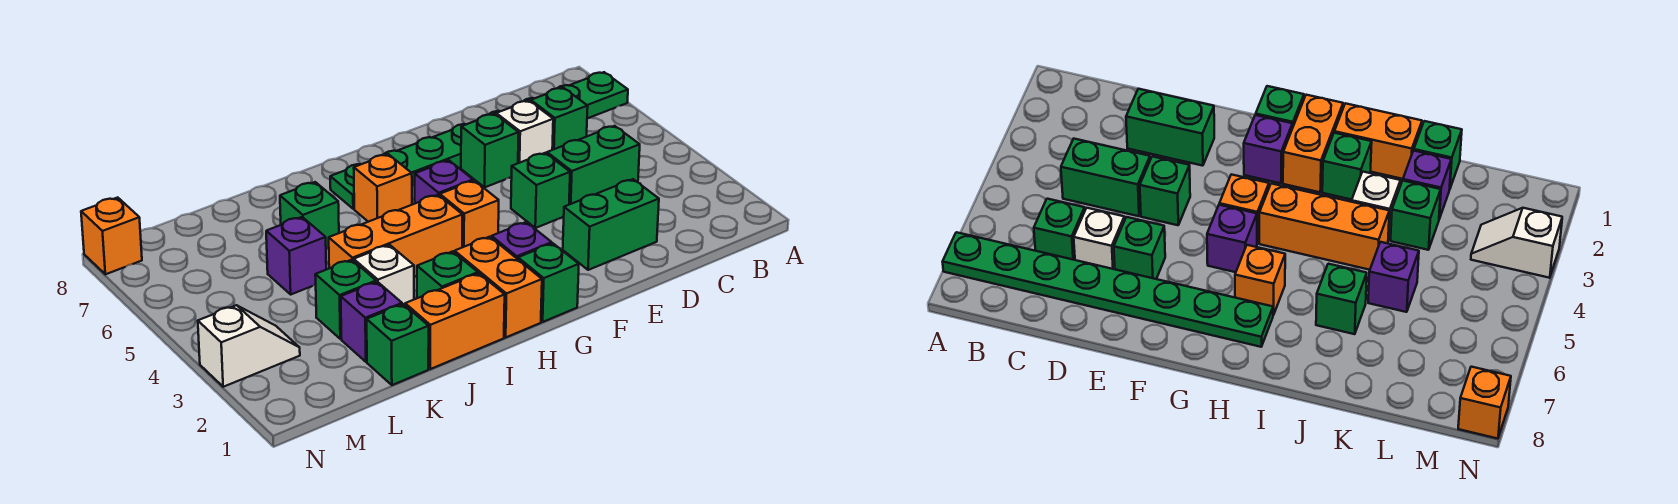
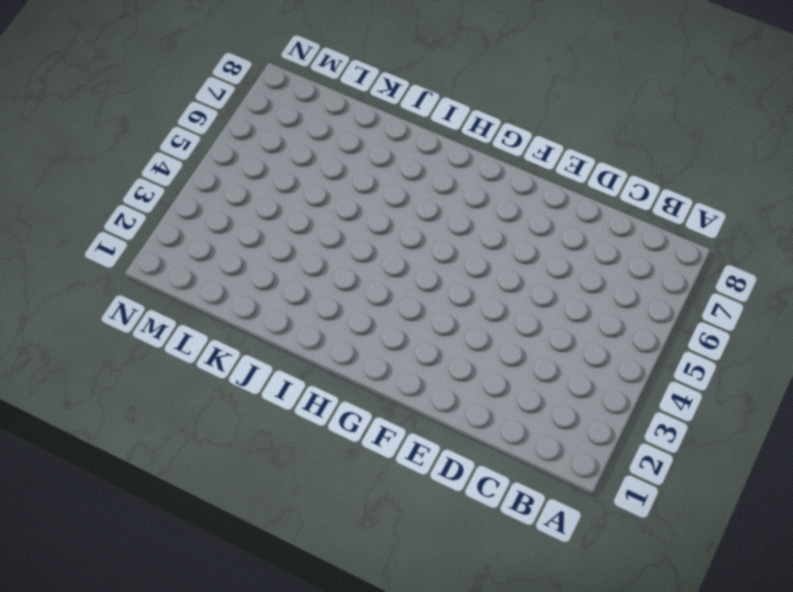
none -> green 1x8 plate [330,72,628,209]
none -> green 1x2 brick [547,126,640,205]
none -> green 1x1 brick [531,88,588,150]

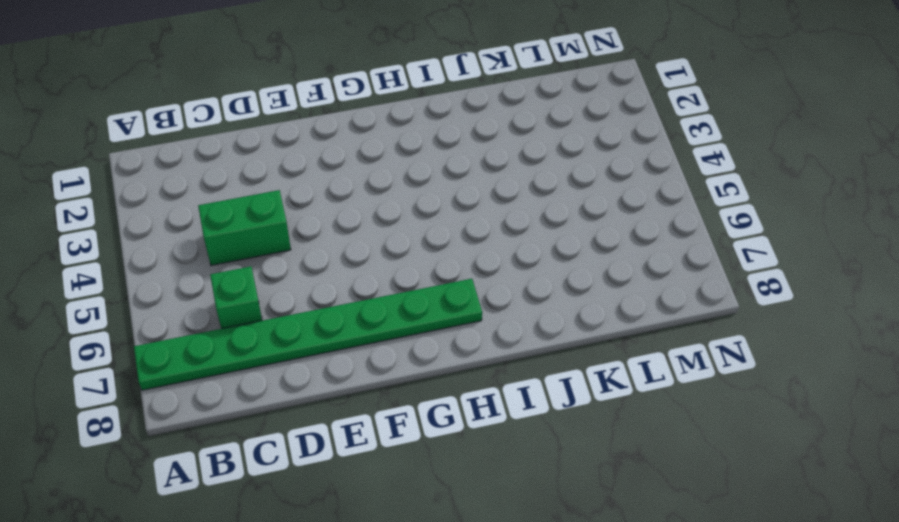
none -> green 1x2 brick [563,179,659,270]
none -> white 1x1 brick [496,101,553,163]
none -> green 1x1 brick [511,153,570,228]

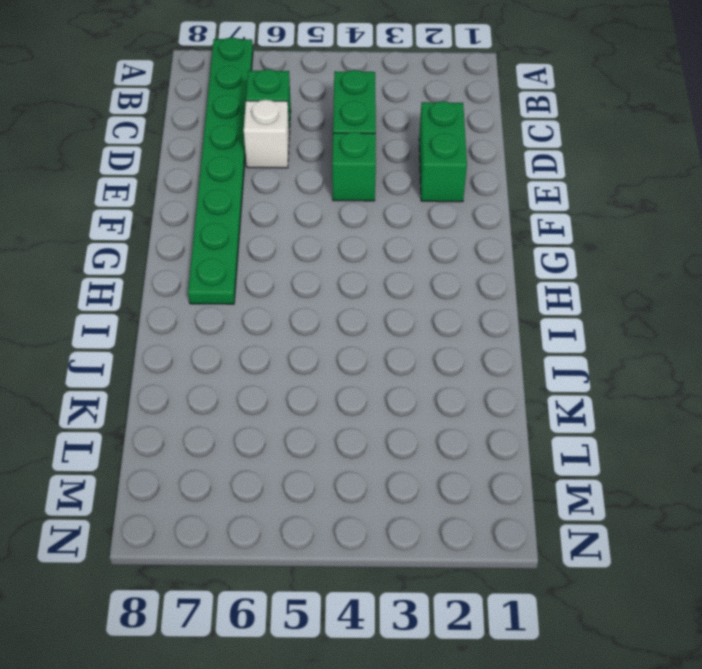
none -> green 1x1 brick [461,114,519,187]
none -> green 1x1 brick [518,243,579,322]
none -> purple 1x1 brick [492,222,552,259]

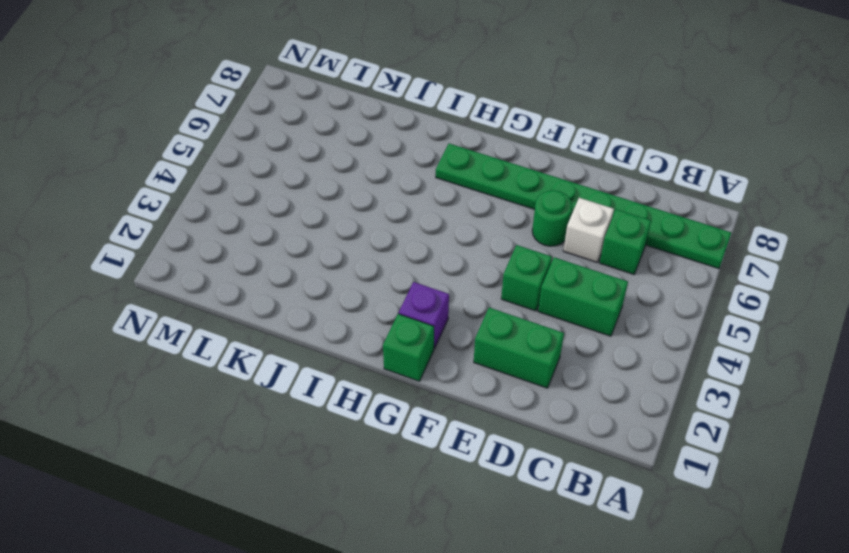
green 1x1 round brick [532,190,572,246] -> green 1x1 brick [461,114,519,187]
none -> orange 1x1 brick [440,181,499,247]
none -> purple 1x1 brick [415,160,473,203]
none -> orange 1x2 brick [455,237,542,337]

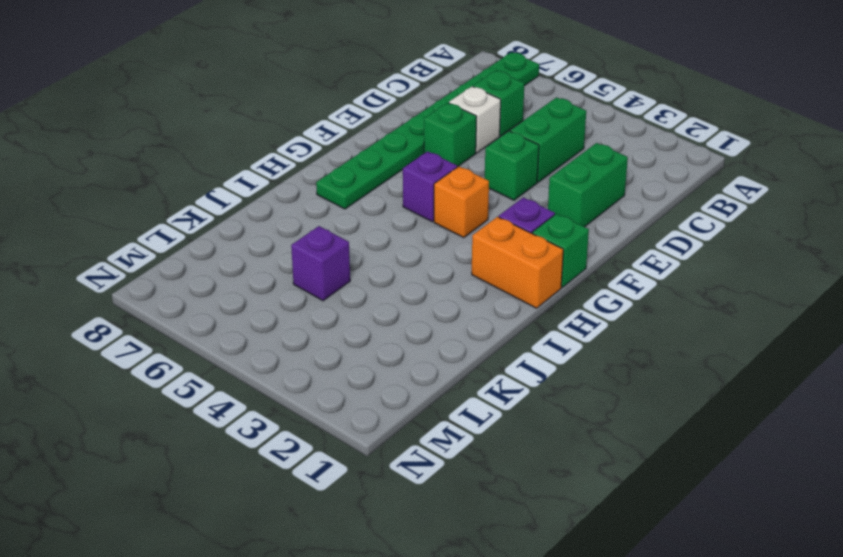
none -> orange 1x3 brick [329,195,462,277]
none -> orange 1x1 brick [354,154,412,222]
none -> orange 1x2 brick [405,273,505,369]

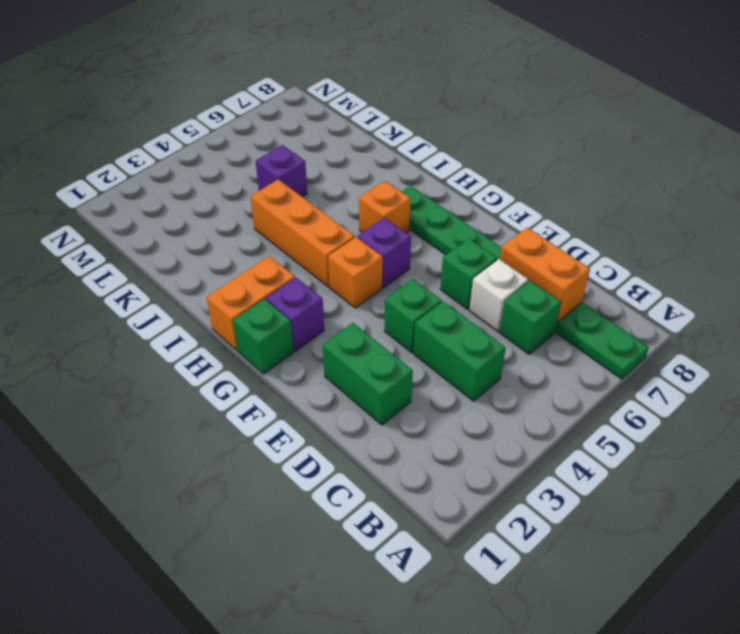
orange 1x2 brick [500,228,590,322] -> orange 1x2 brick moved to [405,273,505,369]
none -> green 1x1 brick [417,251,478,298]
none -> white 1x1 brick [354,245,414,305]
none -> green 1x1 brick [280,182,339,249]

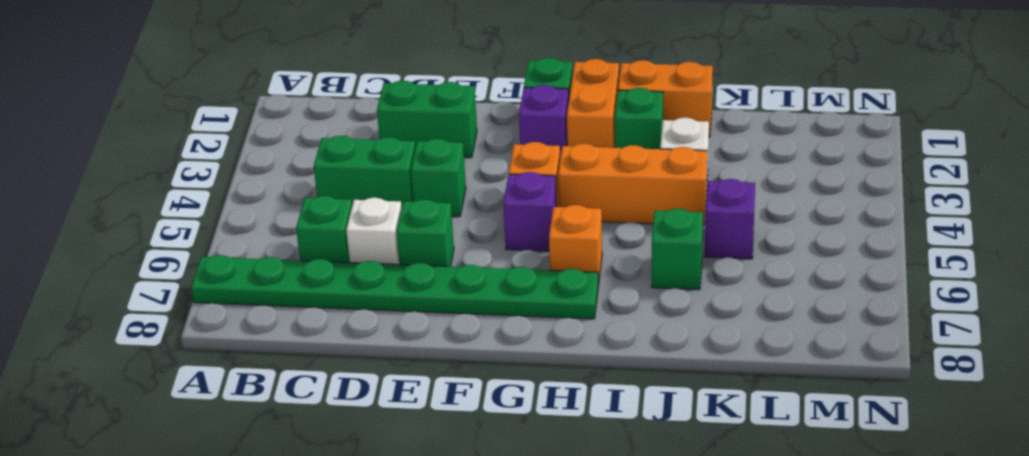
none -> green 1x1 brick [367,304,429,385]
none -> purple 1x1 brick [341,282,402,362]
none -> green 1x1 brick [315,260,376,339]

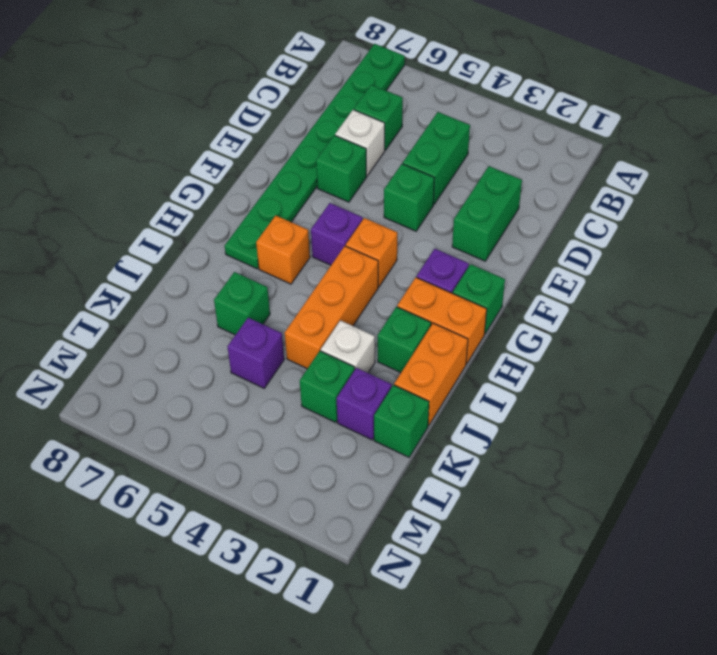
none -> white 1x2 slope [198,305,300,387]
none -> orange 1x1 brick [81,198,142,274]

